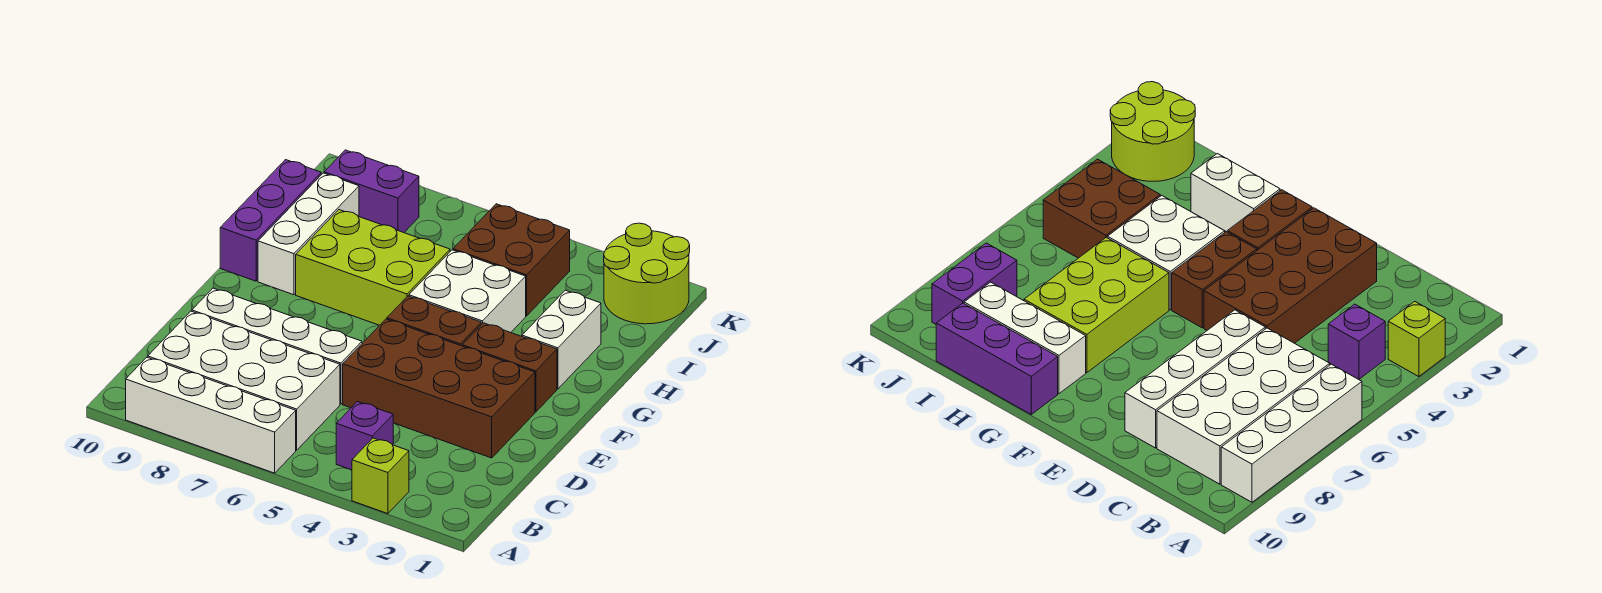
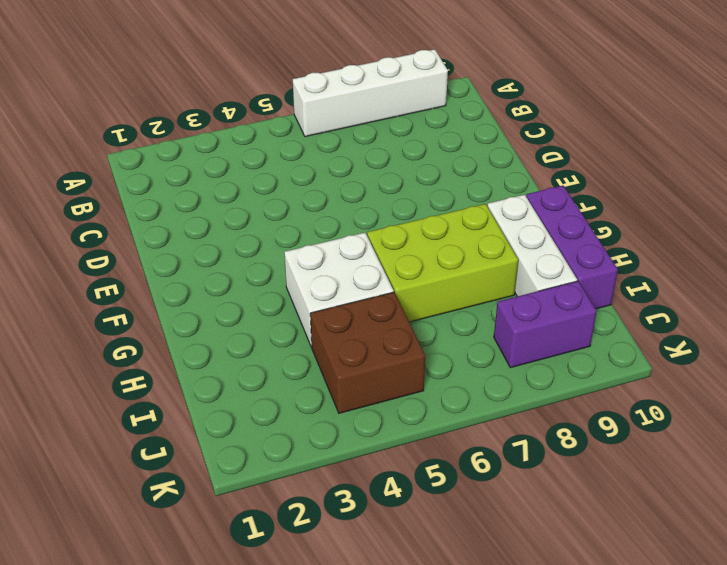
none -> lime 1x1 brick [352,438,409,514]
none -> purple 1x1 brick [336,402,393,470]
none -> white 2x4 brick [148,311,340,450]

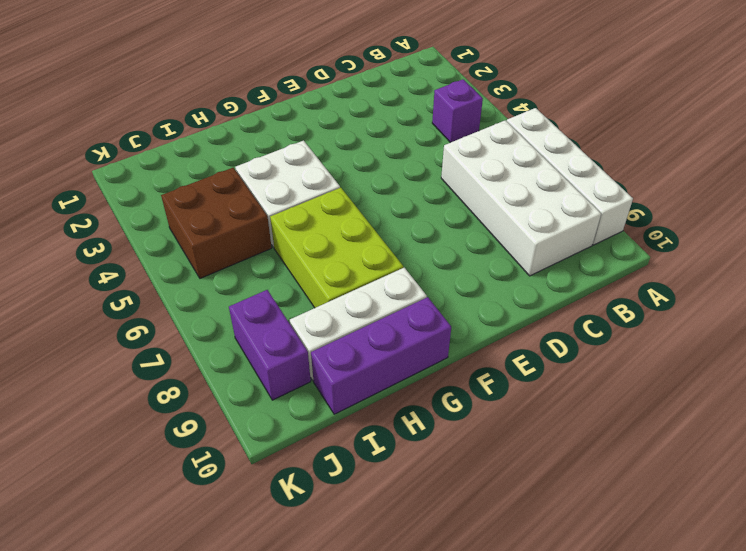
none -> lime 1x1 brick [352,438,409,514]
none -> brown 2x4 brick [343,319,535,458]
none -> white 1x4 brick [192,288,362,404]

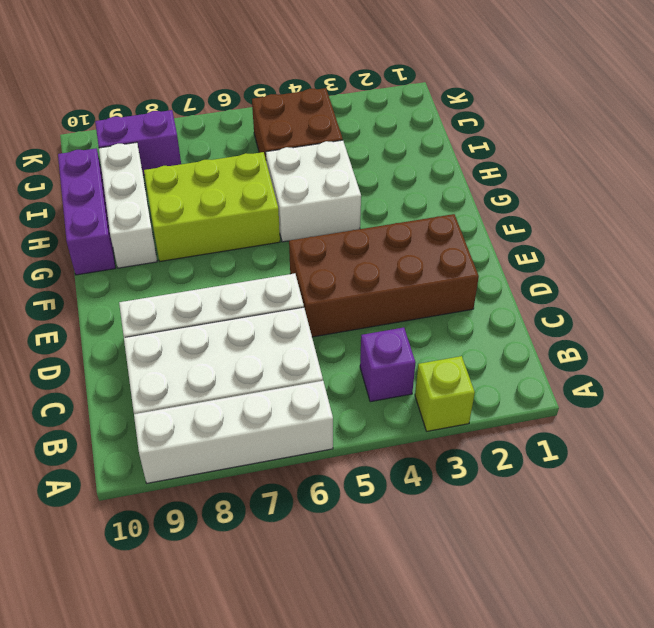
none -> brown 1x2 brick [462,323,557,412]
none -> brown 1x2 brick [387,296,481,346]
none -> white 1x2 brick [522,290,601,389]

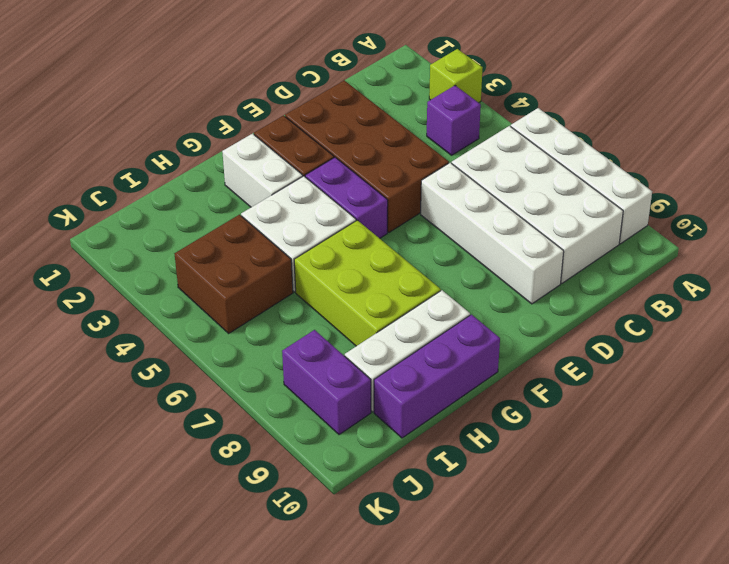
purple 1x2 brick [305,157,388,238] -> brown 1x2 brick [387,296,481,346]
white 1x2 brick [222,133,303,207] -> white 1x2 brick turned to [522,290,601,389]
none -> lime 2x2 round brick [604,223,690,324]

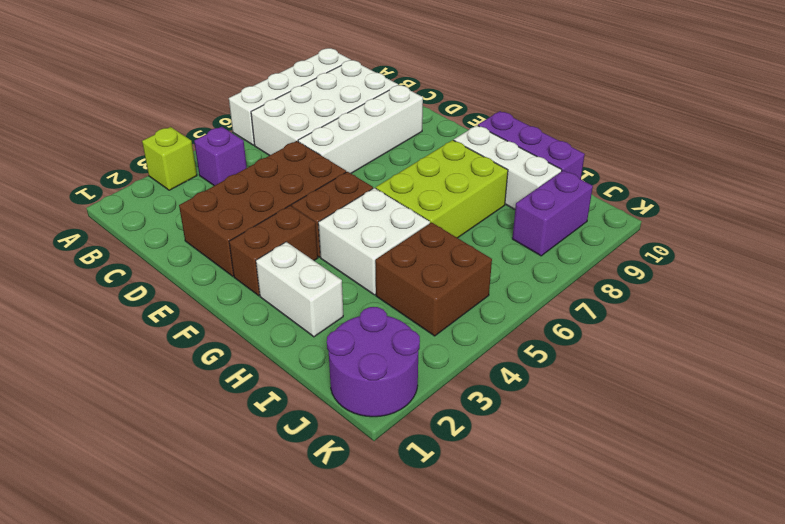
purple 2x2 round brick [327,307,420,417] -> lime 2x2 round brick [604,223,690,324]

